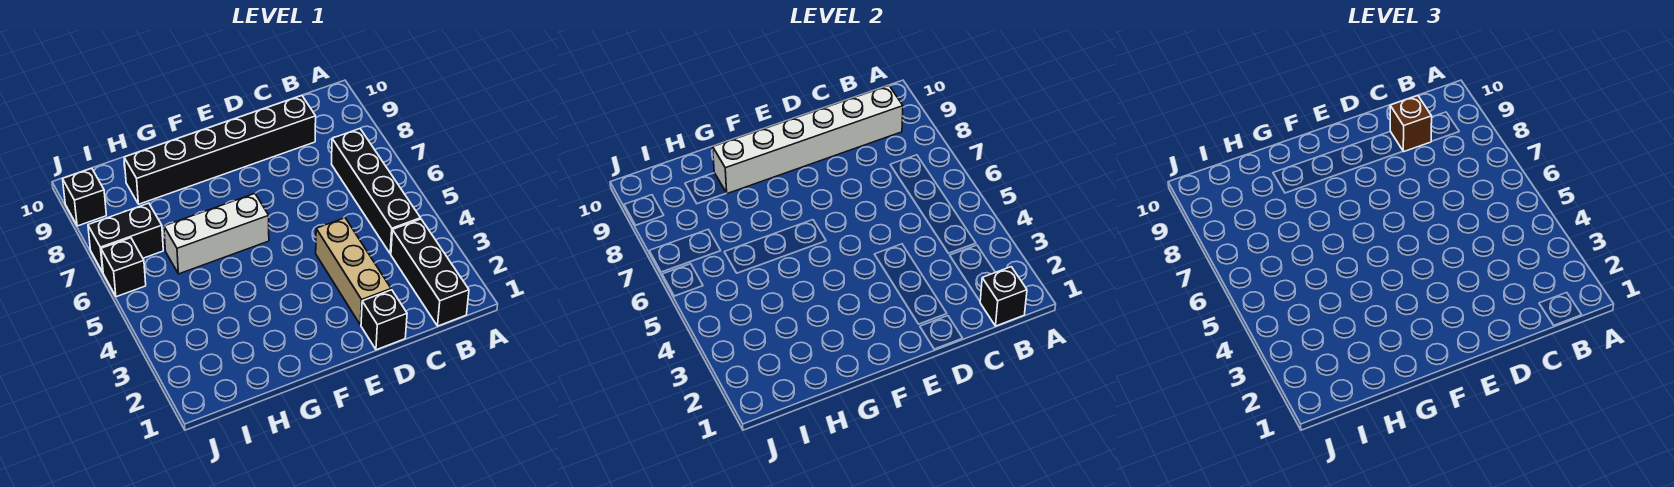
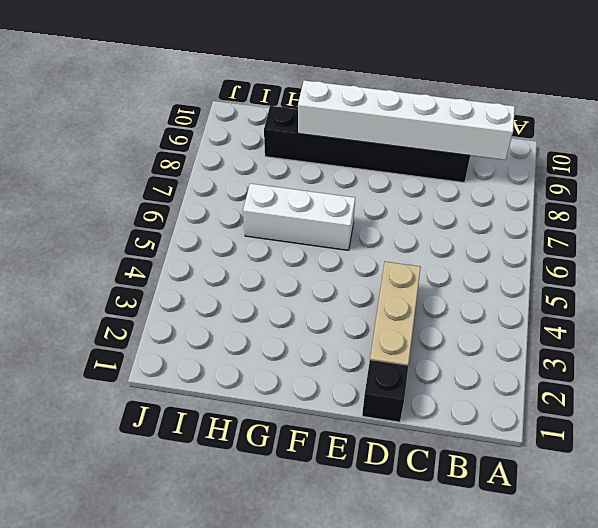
none -> black 1x3 brick [391,219,469,326]
none -> black 1x4 brick [332,129,420,254]
none -> black 1x2 brick [88,203,163,272]

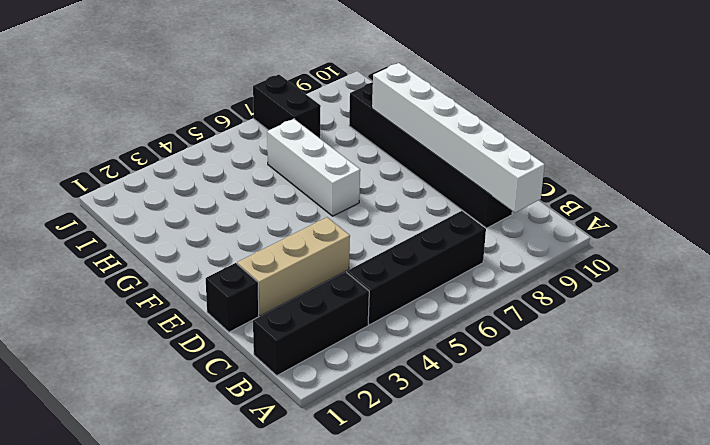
none -> black 1x1 brick [101,238,146,297]
none -> black 1x1 brick [63,168,106,226]
none -> black 1x1 brick [980,267,1027,326]

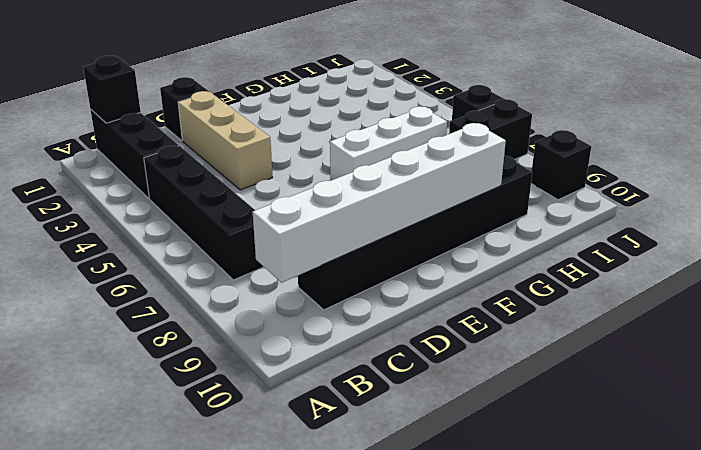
none -> brown 1x1 brick [1390,96,1432,152]

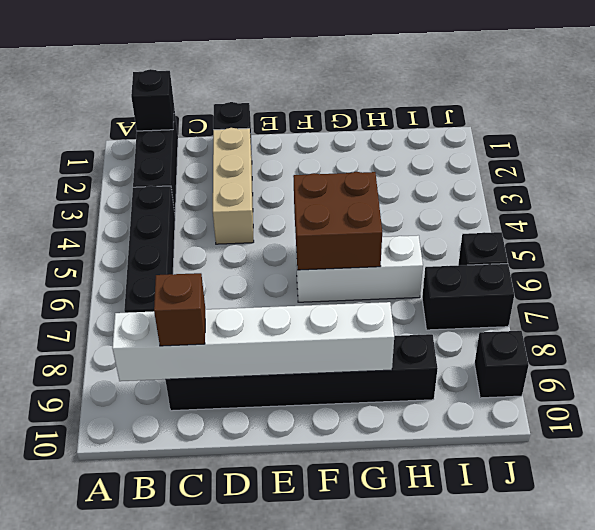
brown 2x2 brick [293,172,382,270] -> none

